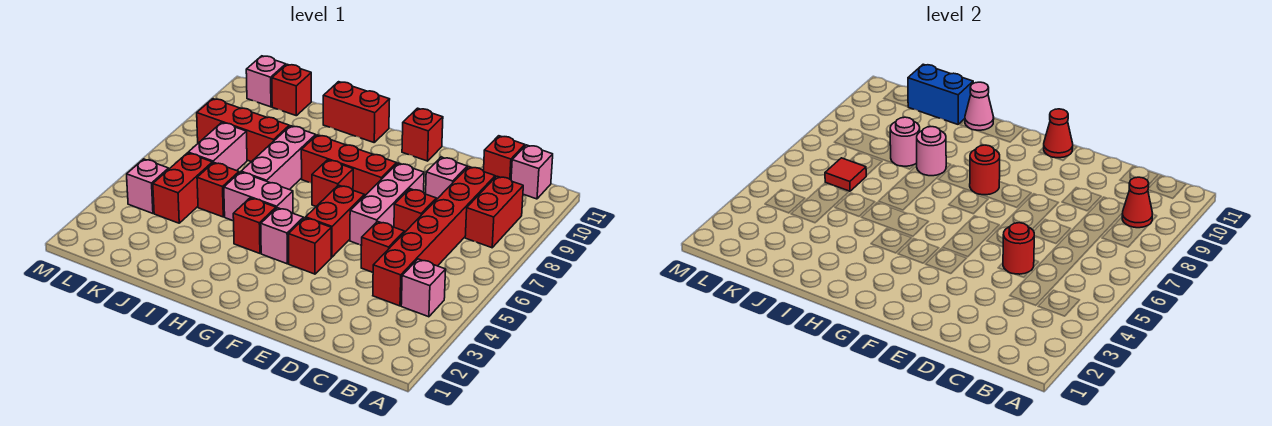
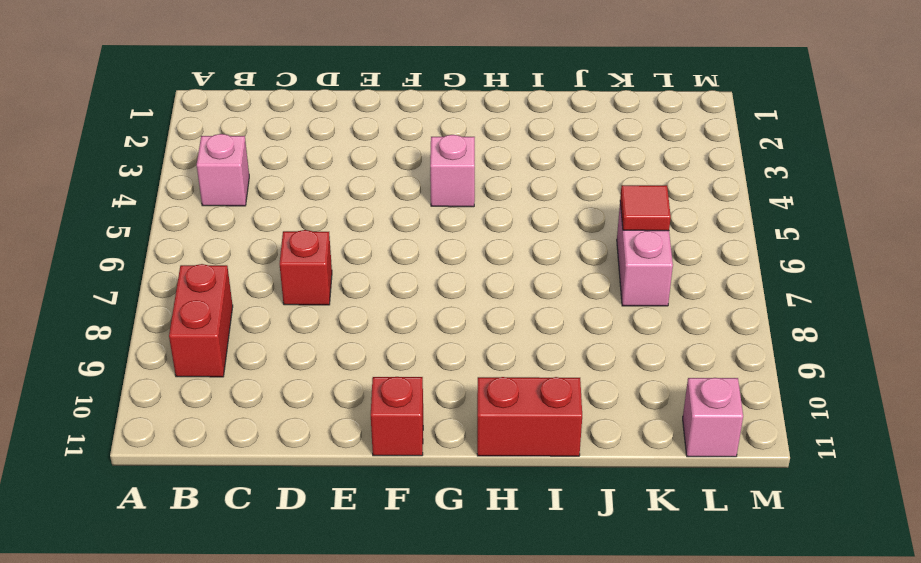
none -> pink 1x1 brick [511,145,553,199]
none -> red 1x6 brick [373,167,495,306]
none -> red 1x1 brick [484,136,525,180]
none -> red 1x1 brick [361,221,404,272]

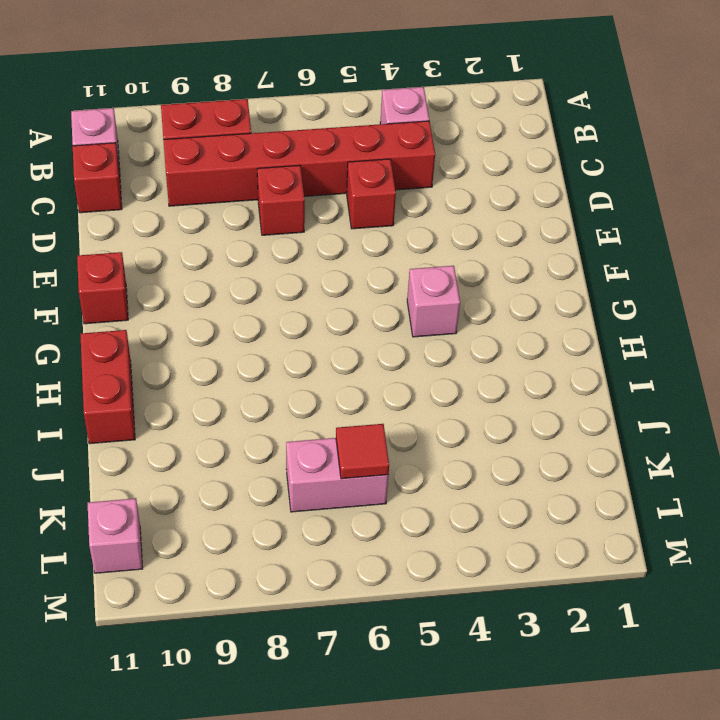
none -> pink 1x1 brick [426,157,467,200]
none -> pink 1x3 brick [350,163,424,245]
none -> red 1x1 brick [288,218,331,274]
none -> red 1x2 brick [306,185,365,257]

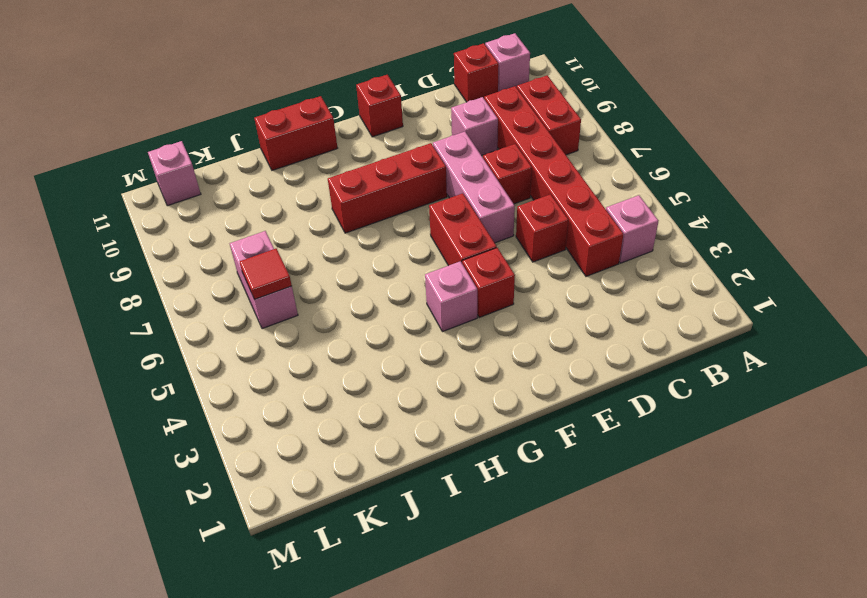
none -> red 1x1 brick [312,160,353,206]
none -> red 1x1 brick [233,198,276,253]
none -> pink 1x2 brick [224,172,293,221]
none -> pink 1x3 brick [241,126,316,190]

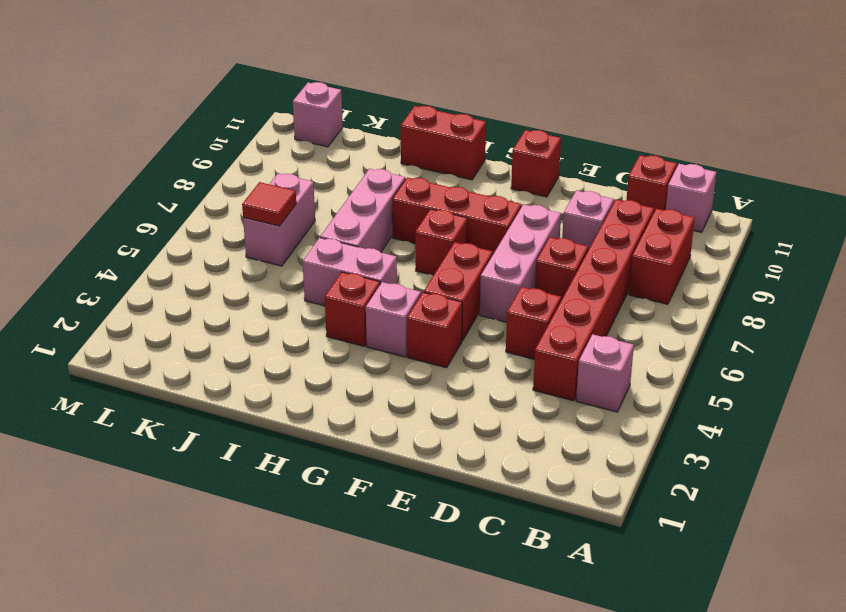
none -> red 1x1 brick [197,163,239,217]
none -> red 1x3 brick [197,99,289,162]
none -> red 1x2 brick [153,153,212,223]
none -> red 1x1 brick [272,64,311,116]

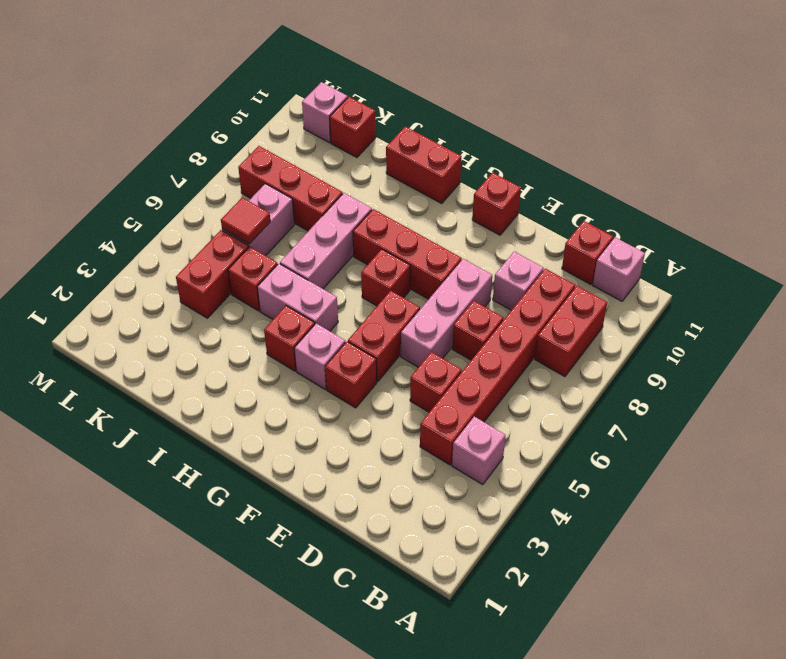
none -> pink 1x1 brick [127,159,169,213]
none -> red 1x1 cone [1122,177,1152,228]
none -> red 1x1 round brick [1003,223,1034,274]
none -> red 1x1 cone [1044,109,1073,158]

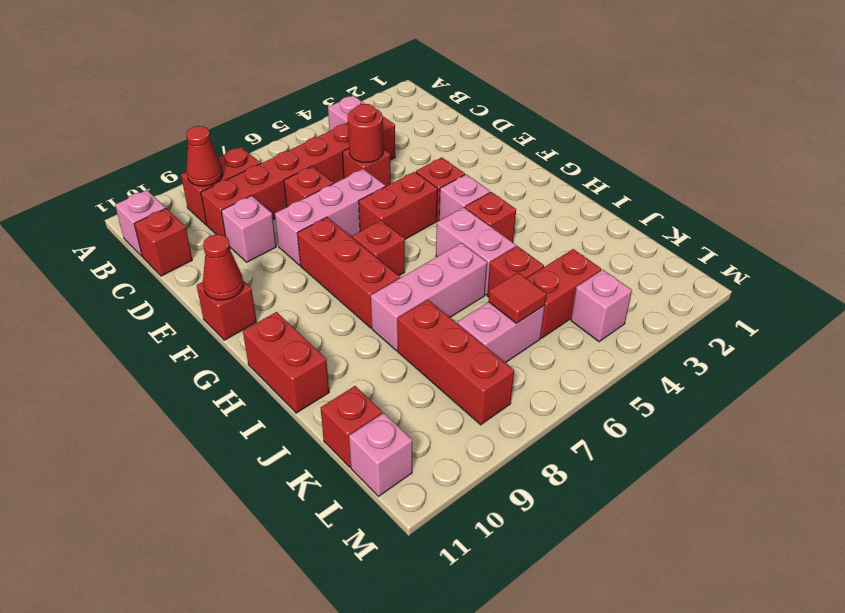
none -> red 1x1 round brick [970,145,1000,195]
none -> pink 1x1 round brick [917,127,946,176]
none -> pink 1x1 cone [965,82,994,130]
none -> pink 1x1 round brick [890,117,920,166]

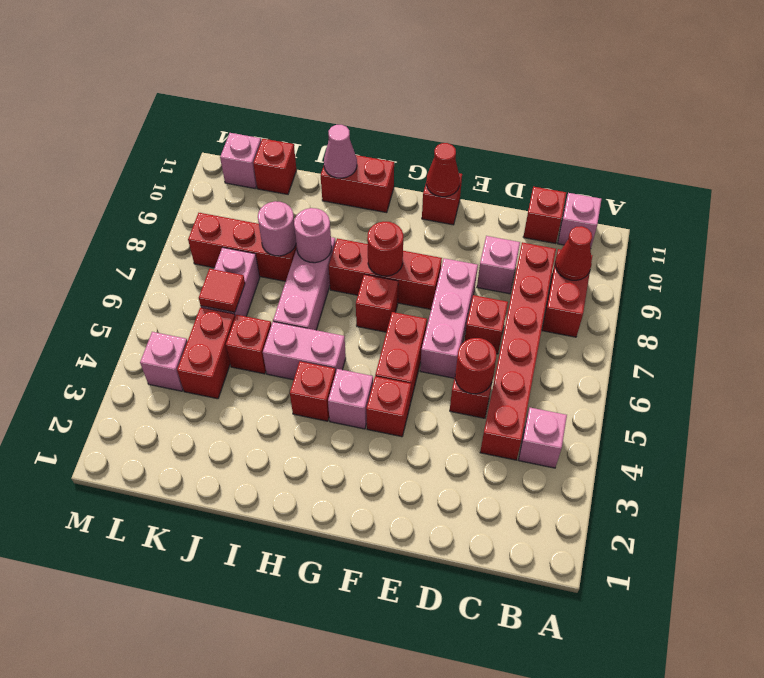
none -> blue 1x2 brick [908,64,973,124]

